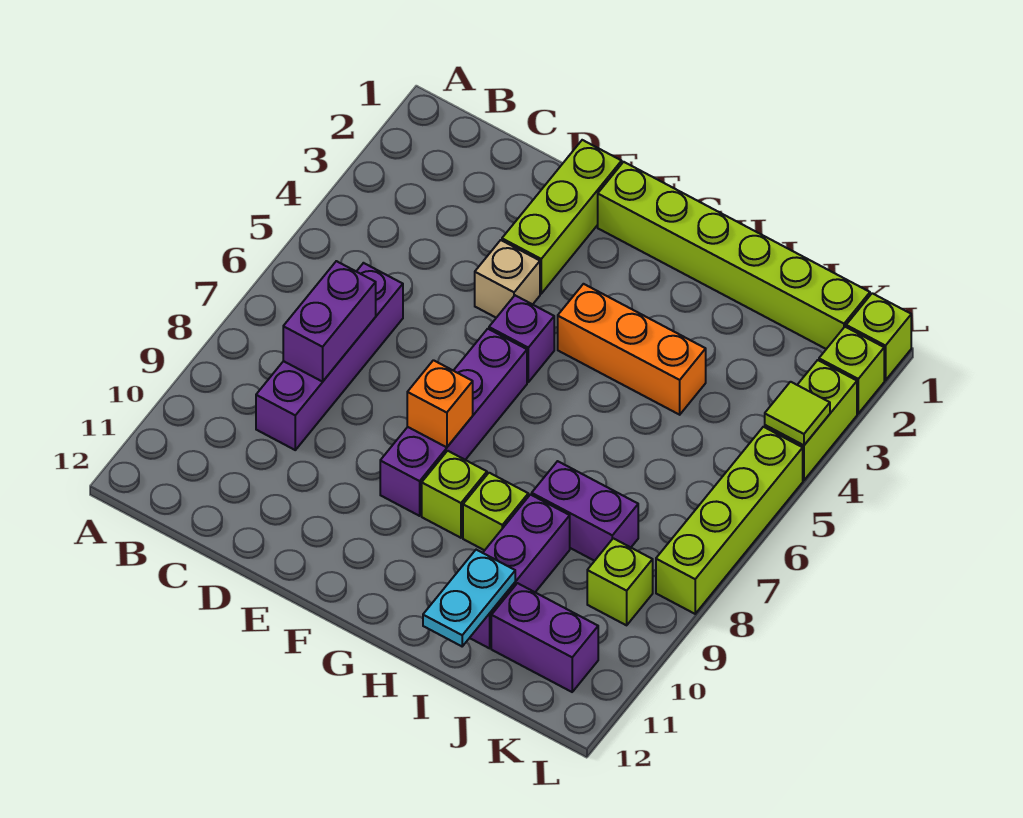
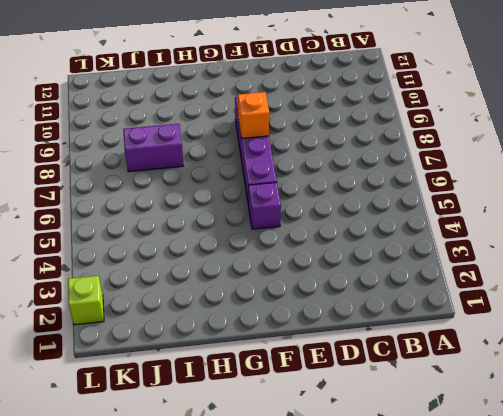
none -> purple 1x4 brick [256,263,403,450]
none -> lime 1x3 brick [502,140,622,294]
none -> tan 1x1 brick [475,240,540,318]

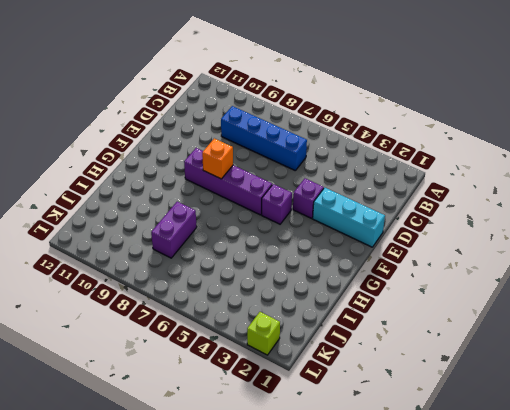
blue 1x4 brick [221,106,307,170] -> purple 1x4 brick [256,263,403,450]
cyan 1x3 brick [313,188,385,247] -> lime 1x3 brick [502,140,622,294]
purple 1x1 brick [293,178,324,218] -> tan 1x1 brick [475,240,540,318]
none -> lime 1x6 brick [598,162,870,349]
none -> orange 1x3 brick [558,284,706,415]
none -> lime 1x1 brick [422,451,487,538]

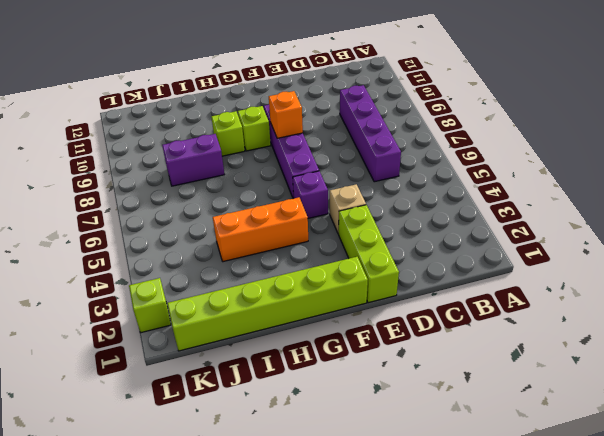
none -> purple 1x3 brick [470,495,570,648]
none -> purple 1x2 brick [491,583,598,692]
none -> lime 1x1 brick [587,538,653,625]

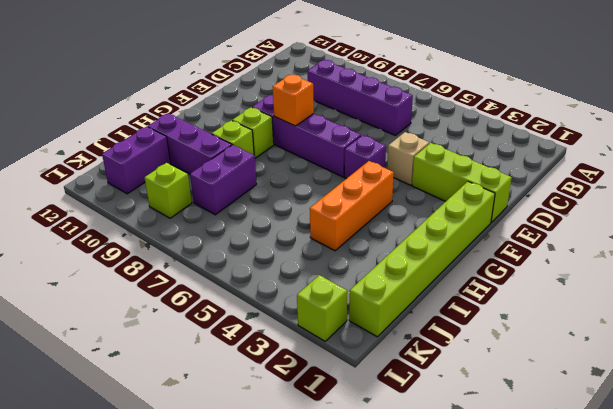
none -> lime 1x1 brick [846,293,911,380]
none -> lime 1x2 brick [765,360,857,480]
none -> lime 1x4 brick [656,427,803,614]

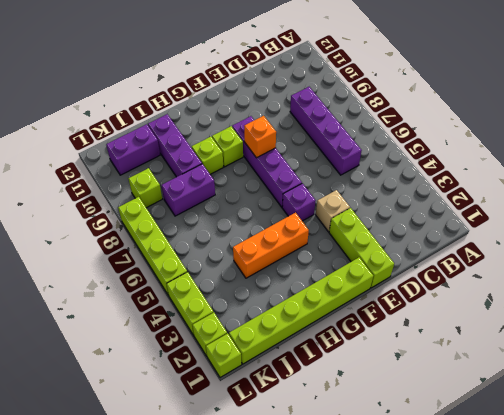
none -> purple 1x2 brick [283,261,376,382]
none -> cyan 1x2 plate [423,550,515,646]
none -> lime 1x1 tile [765,382,830,445]

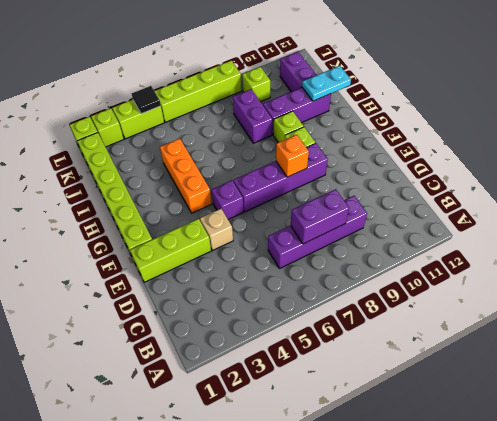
black 1x1 tile [132,86,161,114] -> lime 1x1 tile [765,382,830,445]

